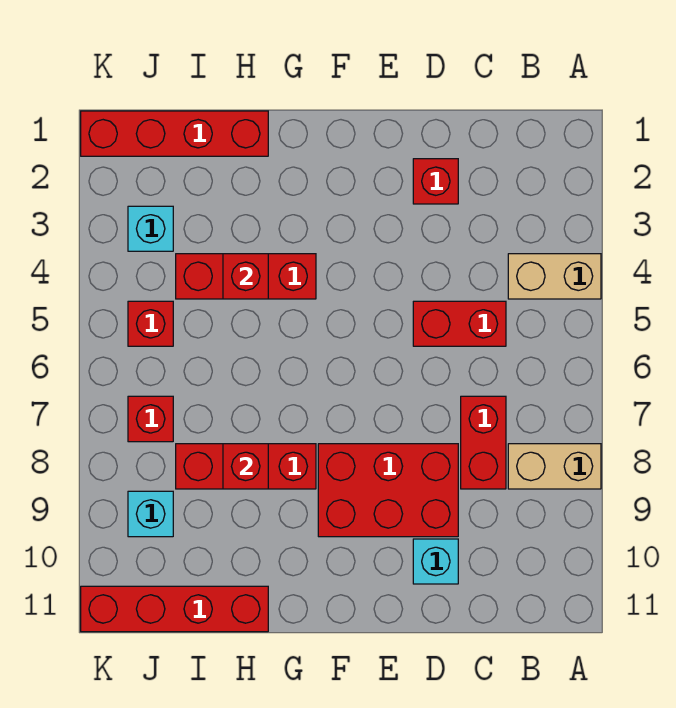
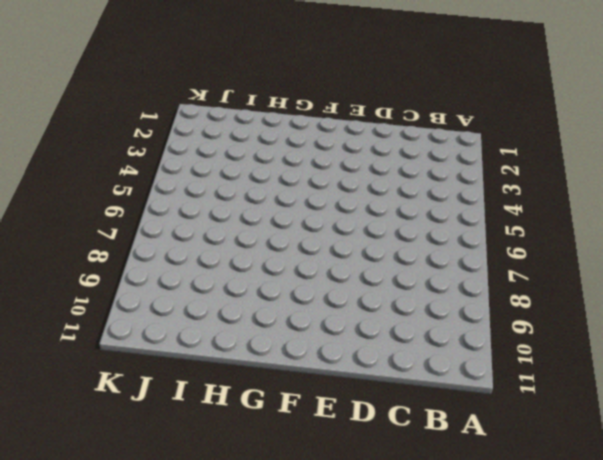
none -> tan 1x2 brick [508,254,601,299]
none -> tan 1x2 brick [508,444,601,489]
none -> red 1x2 brick [413,301,506,346]

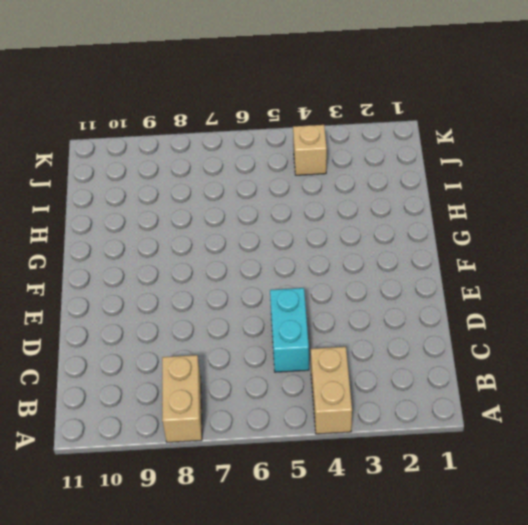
cyan 1x2 brick [270,288,309,372] -> red 1x2 brick [413,301,506,346]
tan 1x1 brick [293,125,327,175] -> none
none -> red 1x2 brick [461,396,506,489]
none -> red 1x1 brick [413,159,458,204]
none -> red 2x3 brick [318,444,458,537]

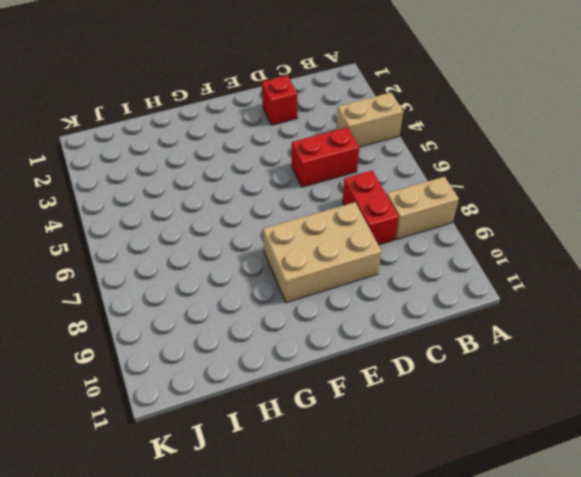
tan 2x3 brick [263,202,382,303] -> red 2x3 brick [318,444,458,537]
none -> cyan 1x1 brick [413,539,458,584]
none -> red 1x3 brick [176,254,316,299]
none -> red 1x3 brick [176,444,316,489]

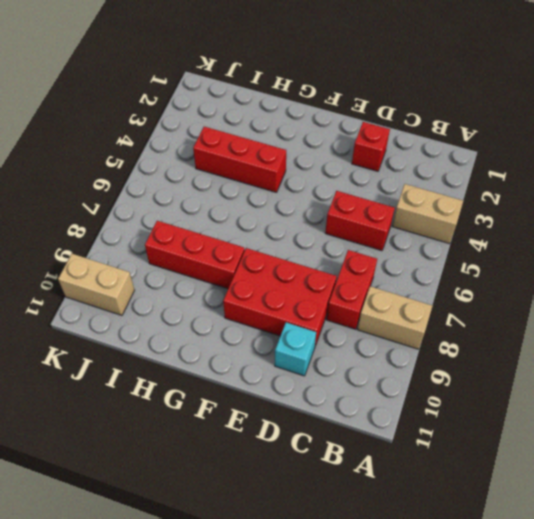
tan 1x2 brick [58,254,135,315] -> none
none -> red 1x4 brick [81,111,268,156]
none -> red 1x4 brick [81,586,268,632]
none -> cyan 1x1 brick [128,206,173,251]

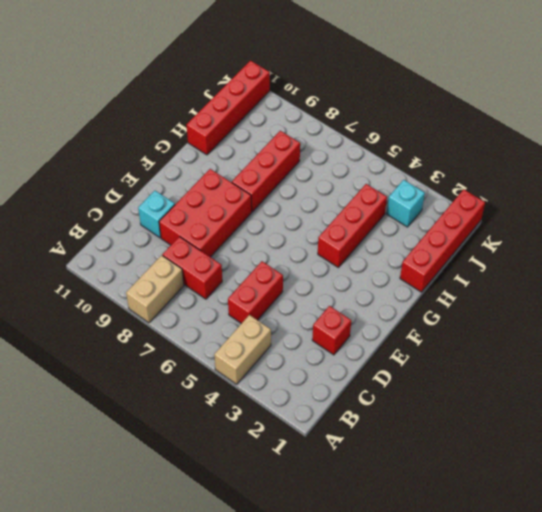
none -> red 1x1 brick [128,301,173,346]
none -> red 1x1 brick [128,396,173,442]
none -> cyan 1x1 brick [128,491,173,537]

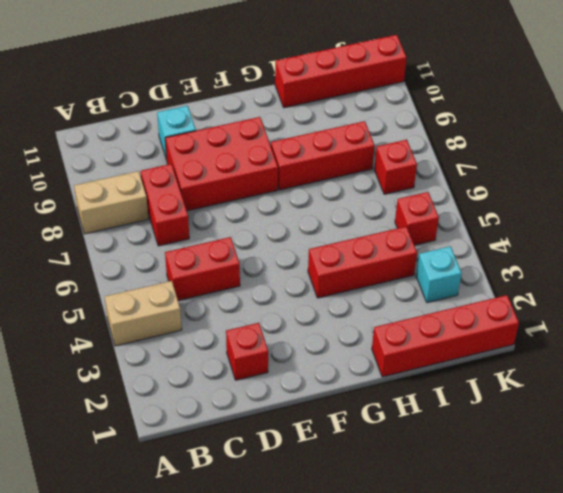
none -> cyan 1x1 brick [128,491,173,537]
none -> red 1x1 brick [223,254,268,299]
none -> red 1x1 brick [223,444,268,489]

